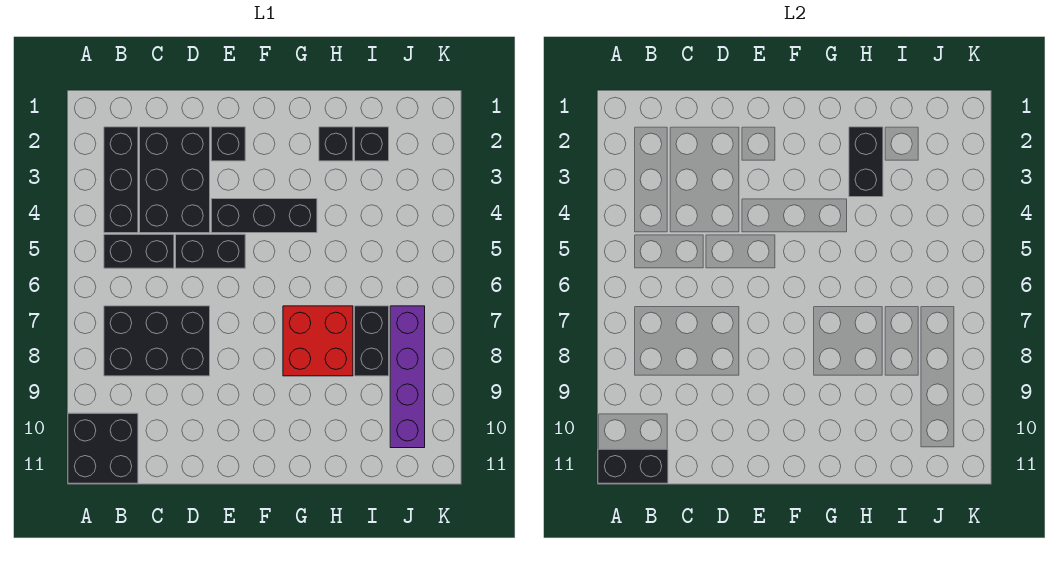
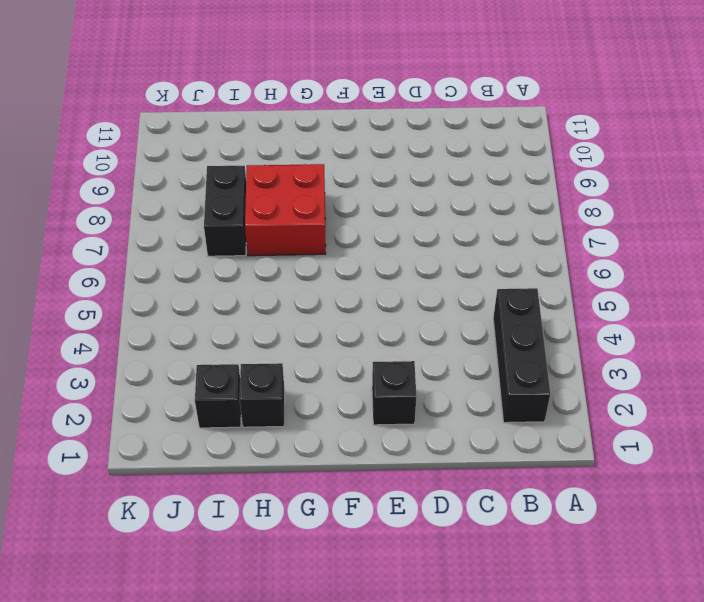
none -> black 2x2 brick [68,413,138,483]
none -> black 1x2 brick [104,234,174,268]
none -> black 2x3 brick [104,306,210,376]

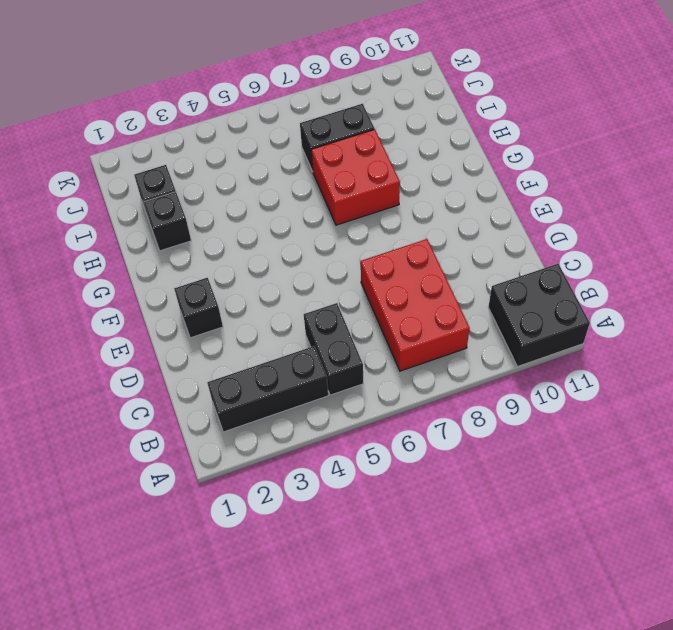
red 2x3 brick [361,239,470,371] -> black 2x3 brick [104,306,210,376]
none -> black 2x3 brick [140,127,210,233]
none -> black 1x2 brick [176,234,245,268]
none -> black 1x3 brick [211,199,317,233]

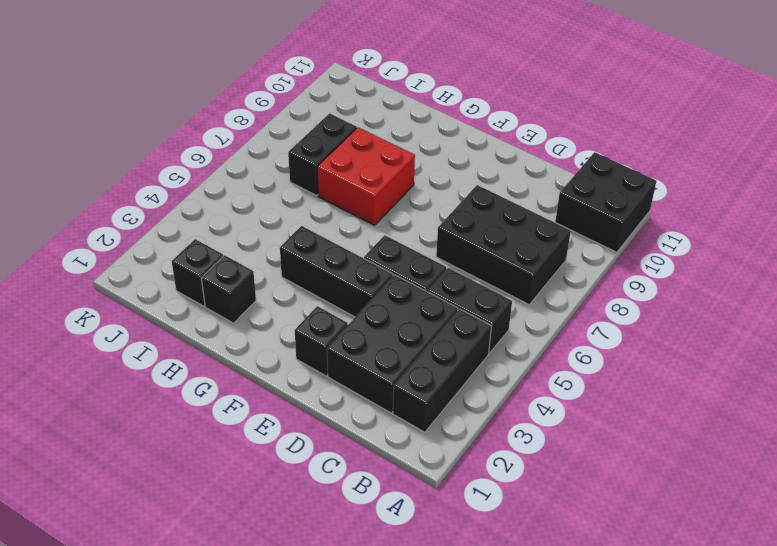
none -> purple 1x4 brick [390,306,425,448]
none -> black 1x2 brick [598,449,668,483]
none -> black 1x2 brick [849,127,883,197]

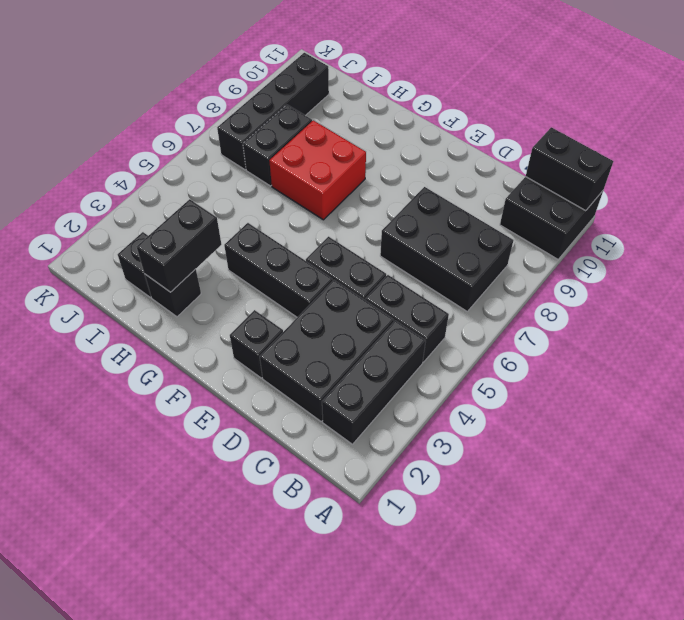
black 1x4 brick [217,53,329,170] -> purple 1x4 brick [390,306,425,448]

